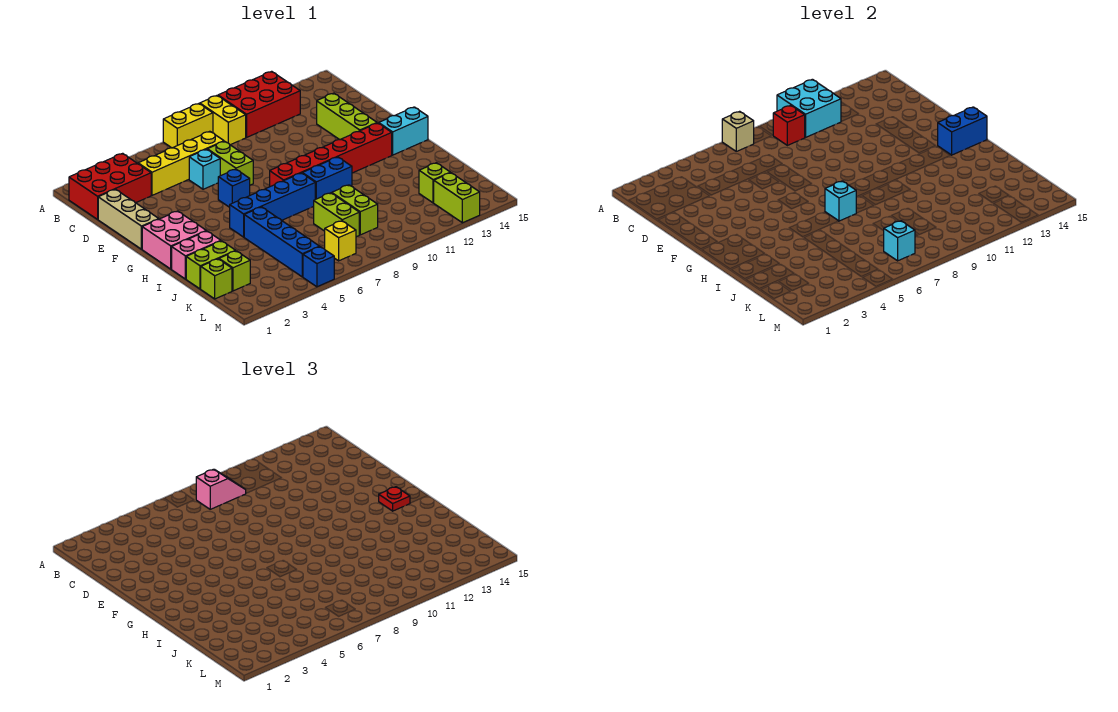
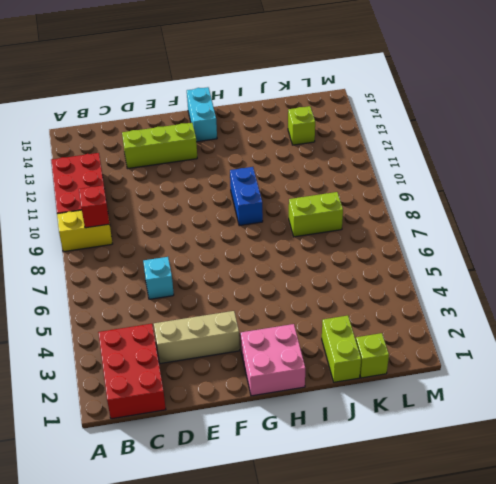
tan 1x3 brick [154,311,240,364] -> tan 1x3 brick moved to [98,189,159,249]
none -> yellow 1x2 brick [163,104,213,148]
none -> yellow 1x4 brick [138,131,224,195]
none -> lime 1x2 brick [207,141,253,185]
none -> blue 1x1 brick [218,169,250,207]

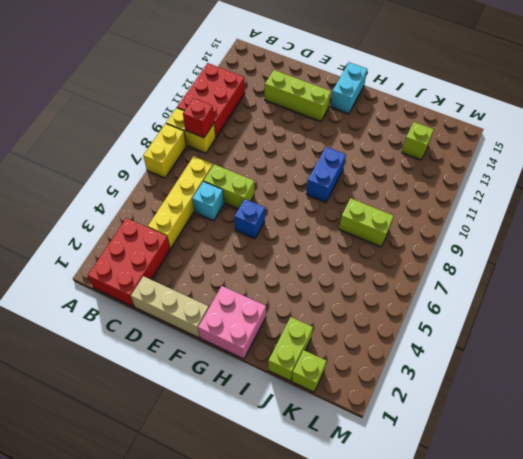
none -> red 1x6 brick [270,123,392,187]
none -> blue 1x4 brick [230,173,315,237]
none -> pink 1x2 brick [172,231,221,279]
none -> blue 1x4 brick [244,207,320,277]

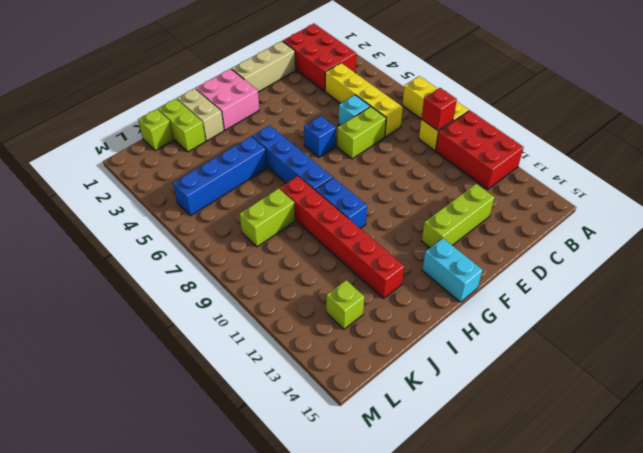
tan 1x2 brick [177,88,224,141] -> pink 1x2 brick [172,231,221,279]
red 1x6 brick [280,176,404,298] -> red 1x6 brick moved to [270,123,392,187]
none -> lime 1x2 brick [332,185,378,235]
none -> lime 1x1 brick [219,251,250,291]
none -> yellow 1x1 brick [325,221,356,261]
none -> lime 1x2 brick [434,173,480,223]

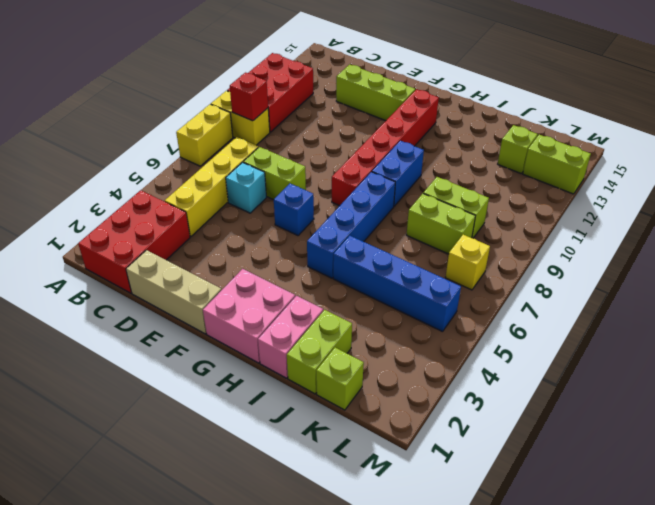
none -> cyan 1x2 brick [379,107,428,155]
none -> lime 1x1 brick [219,251,250,291]
none -> blue 1x1 brick [303,247,334,287]
none -> tan 1x1 brick [722,111,754,151]

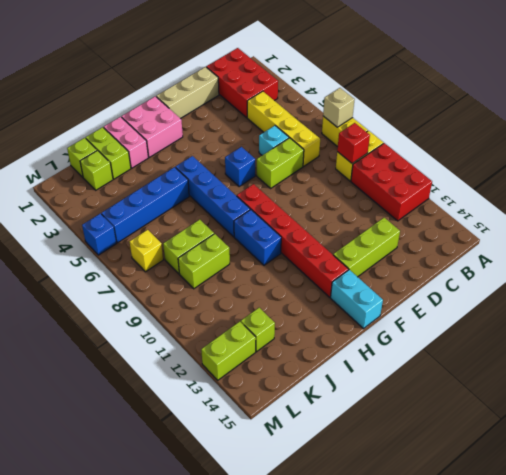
none -> cyan 2x2 brick [777,79,841,137]
none -> blue 1x2 brick [938,107,987,155]
none -> cyan 1x1 brick [825,181,856,221]
none -> cyan 1x1 brick [884,221,915,261]

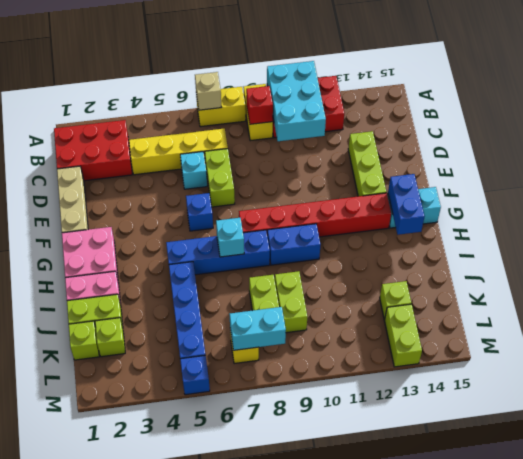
cyan 2x3 brick [267,61,326,141] -> cyan 2x2 brick [777,79,841,137]
blue 1x2 brick [388,174,425,235] -> blue 1x2 brick turned to [938,107,987,155]
cyan 1x2 brick [229,307,286,350] -> cyan 1x1 brick [884,221,915,261]
none -> pink 1x2 slope [196,469,246,509]
none -> red 1x1 plate [379,487,410,511]

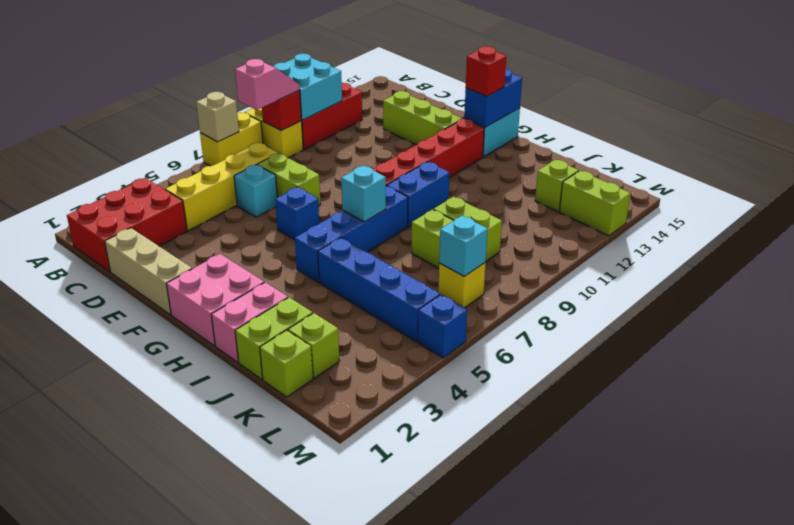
red 1x1 brick [466,46,506,96] -> red 1x1 plate [379,487,410,511]

